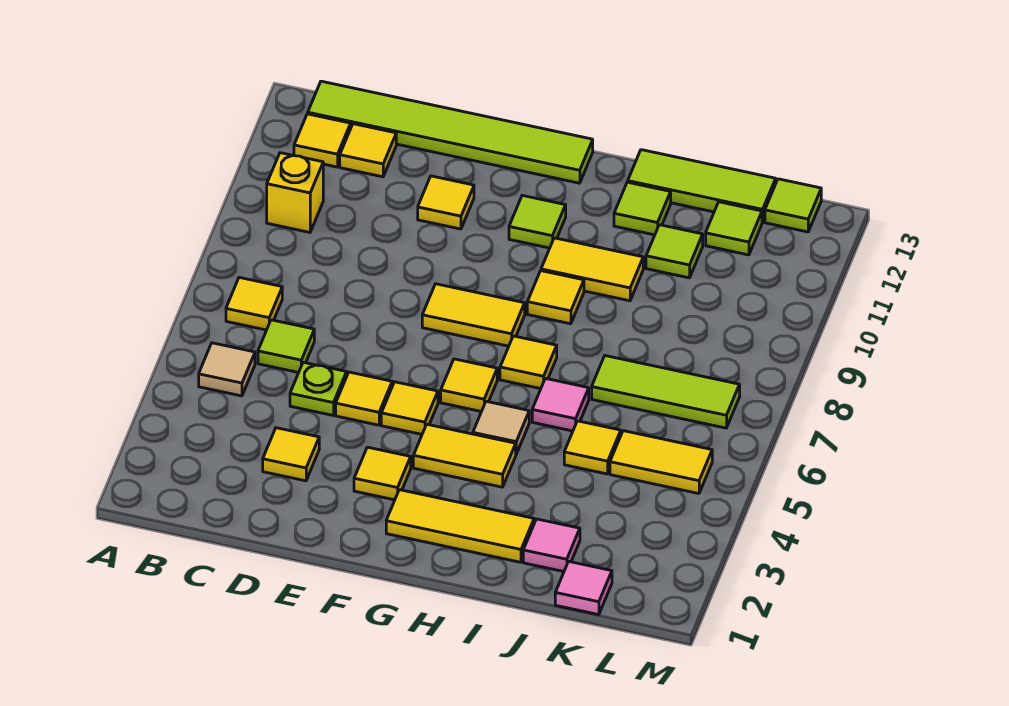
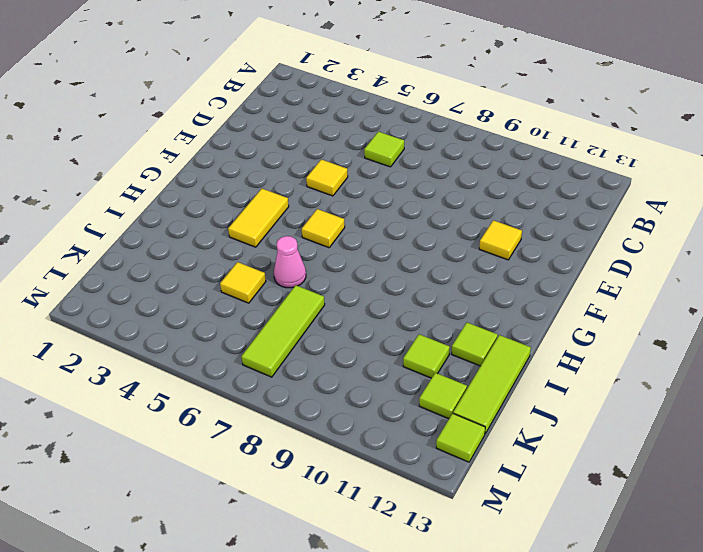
pink 1x1 cone [274,236,306,288] -> pink 1x1 tile [532,378,589,431]
none -> tan 1x1 tile [199,343,255,396]
none -> yellow 1x1 tile [226,277,282,330]
none -> yellow 1x1 brick [267,153,323,232]
none -> yellow 1x1 tile [294,114,351,167]

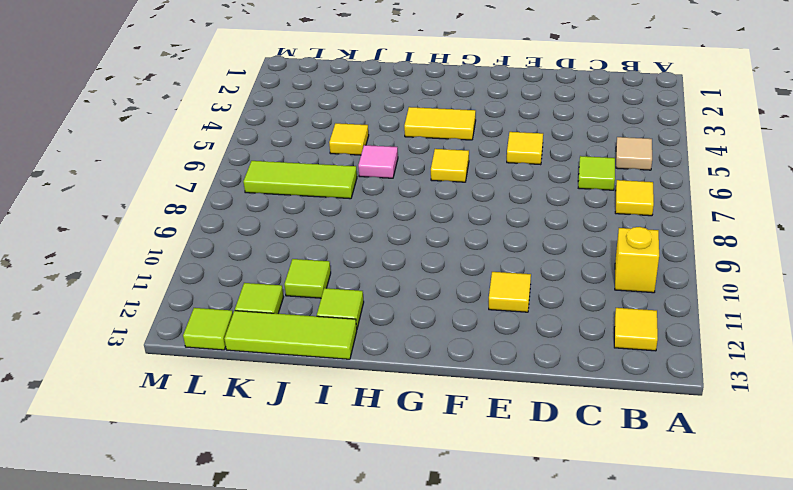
none -> lime 1x6 tile [308,81,593,183]
none -> yellow 1x1 tile [340,124,396,177]
none -> yellow 1x1 tile [263,428,319,481]
none -> lime 1x1 plate [290,362,347,415]

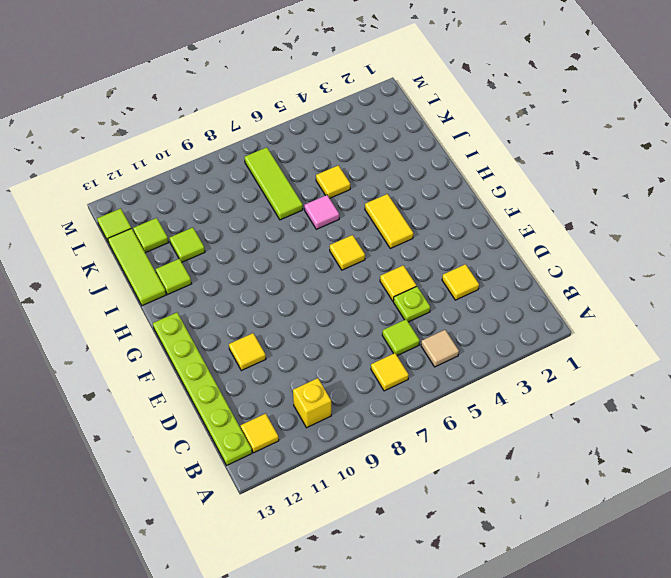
lime 1x6 plate [153,313,252,465] -> lime 1x6 tile [308,81,593,183]
none -> yellow 1x1 tile [340,124,396,177]
none -> yellow 1x1 tile [354,447,411,500]
none -> yellow 1x1 tile [381,382,438,434]
none -> yellow 1x2 tile [422,284,525,346]

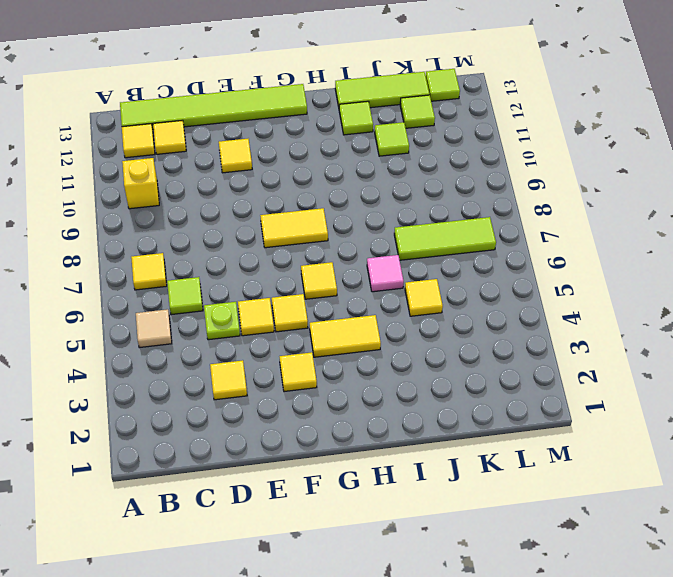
none -> yellow 1x3 tile [386,490,534,562]
none -> lime 1x1 tile [509,195,566,248]
none -> tan 1x1 tile [473,401,529,454]
none -> yellow 1x1 tile [500,336,557,389]

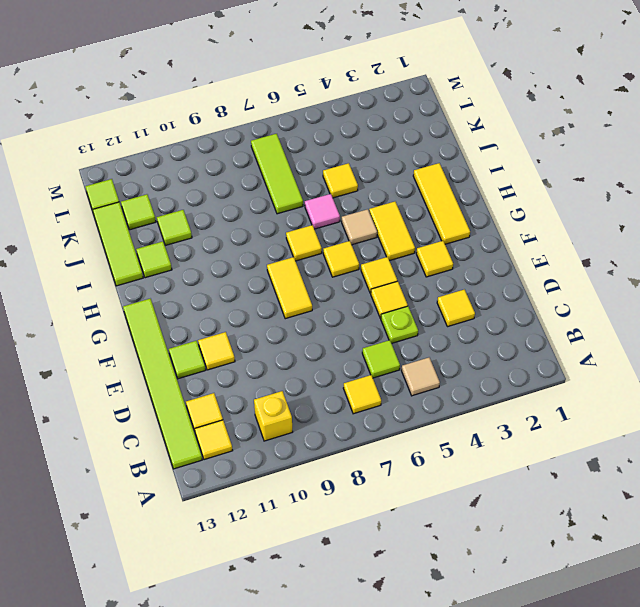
lime 1x1 tile [169,341,206,379] -> lime 1x1 tile moved to [509,195,566,248]
none -> yellow 1x1 tile [527,271,584,324]
none -> yellow 1x2 tile [541,238,643,301]
none -> pink 1x1 tile [523,519,580,572]
none -> pink 1x1 tile [555,562,612,615]

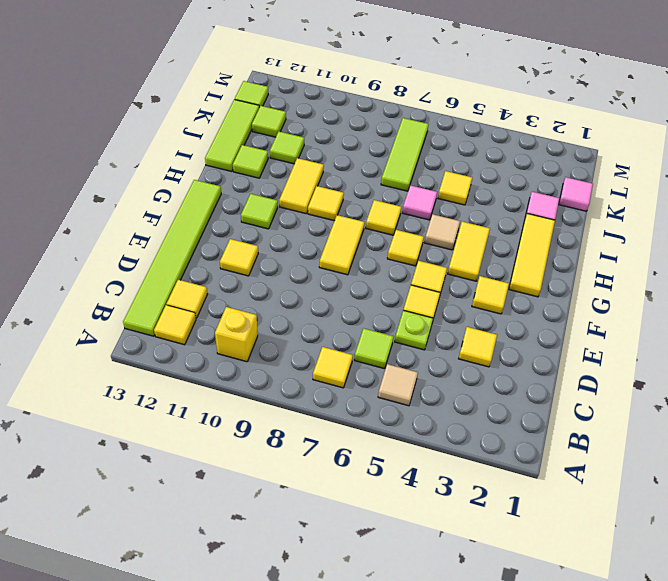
none -> yellow 1x2 tile [610,431,712,494]

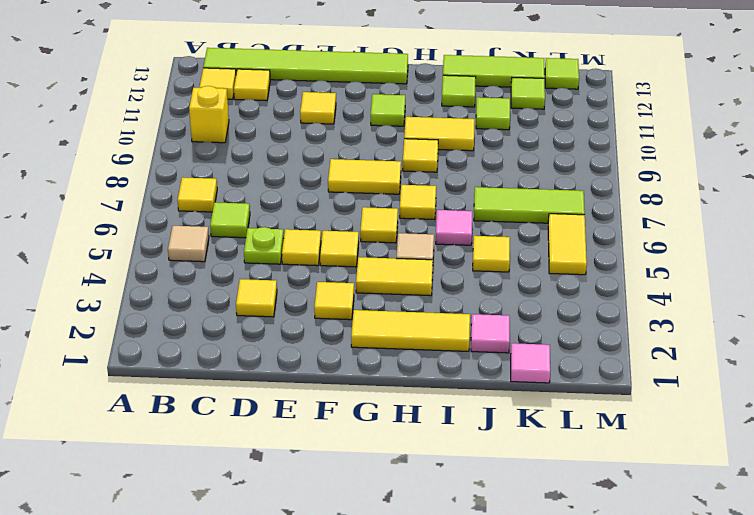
yellow 1x2 tile [548,214,587,275] -> yellow 1x2 tile turned to [610,431,712,494]

